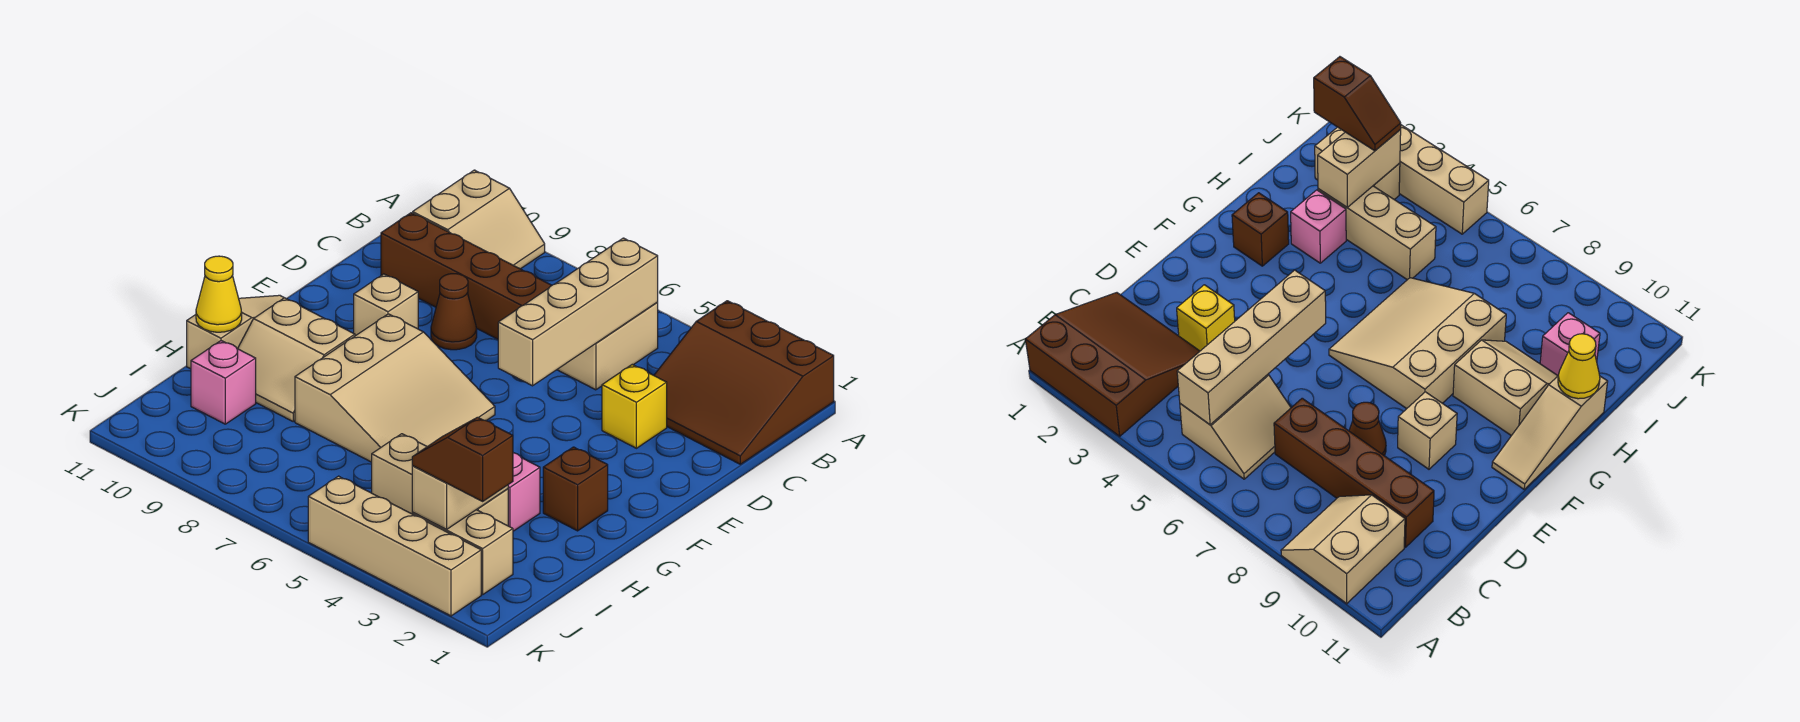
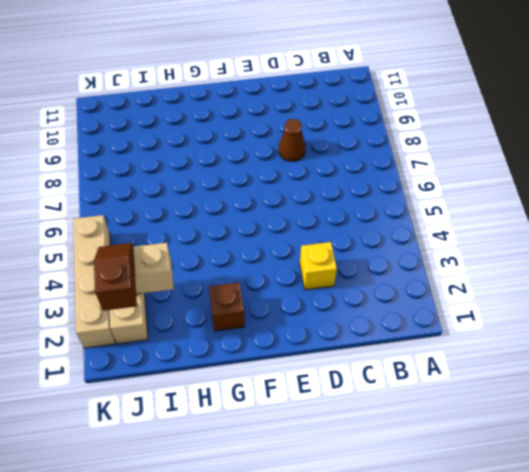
none -> brown 3x3 slope [654,301,834,464]
none -> tan 2x2 slope [413,170,545,269]
none -> tan 2x2 slope [557,303,658,390]

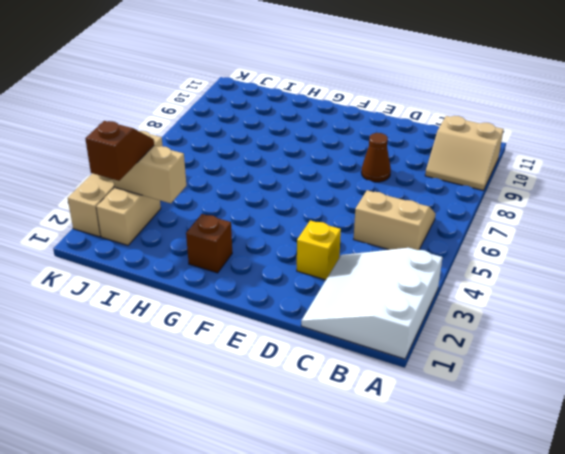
white 3x3 slope [301,248,442,359] -> brown 3x3 slope [654,301,834,464]
none -> brown 1x4 brick [381,213,552,339]
none -> tan 1x1 brick [354,274,418,336]
none -> tan 3x3 slope [295,314,495,462]

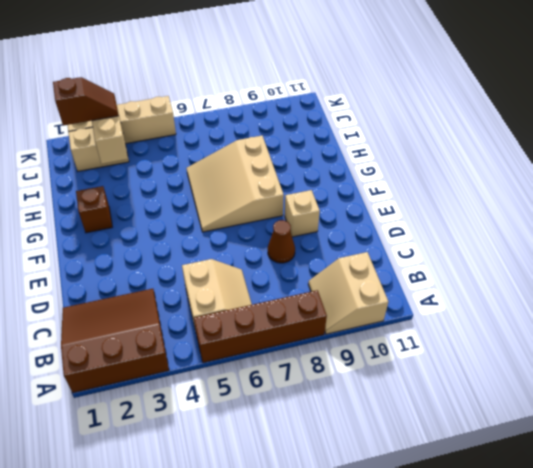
brown 1x4 brick [194,290,327,363] -> brown 1x4 brick moved to [381,213,552,339]
none -> yellow 1x1 brick [602,365,667,448]
none -> tan 1x3 slope [187,295,284,369]
none -> tan 2x2 slope [238,298,355,421]

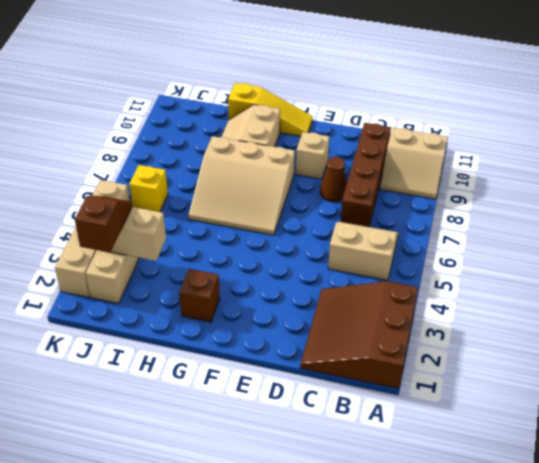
yellow 1x3 slope [228,83,313,136] -> tan 1x3 slope [187,295,284,369]
yellow 1x1 brick [129,165,168,212] -> yellow 1x1 brick moved to [602,365,667,448]
none -> pink 1x1 brick [508,453,540,531]
none -> tan 1x3 brick [372,434,508,526]
none -> pink 1x1 brick [191,341,256,424]

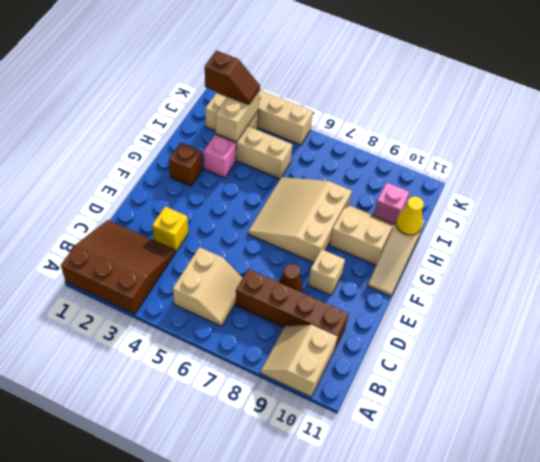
none -> tan 1x4 brick [498,238,658,386]

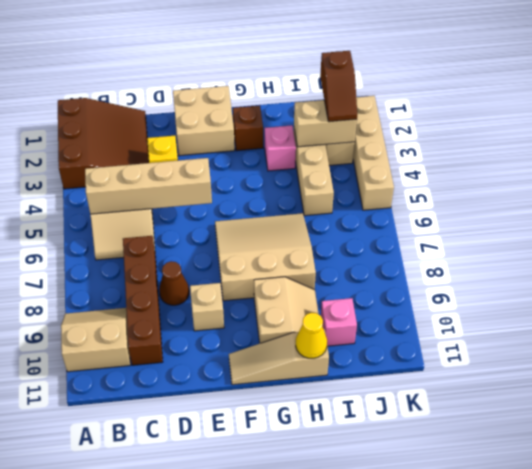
tan 2x2 brick [173,86,235,156] -> none

